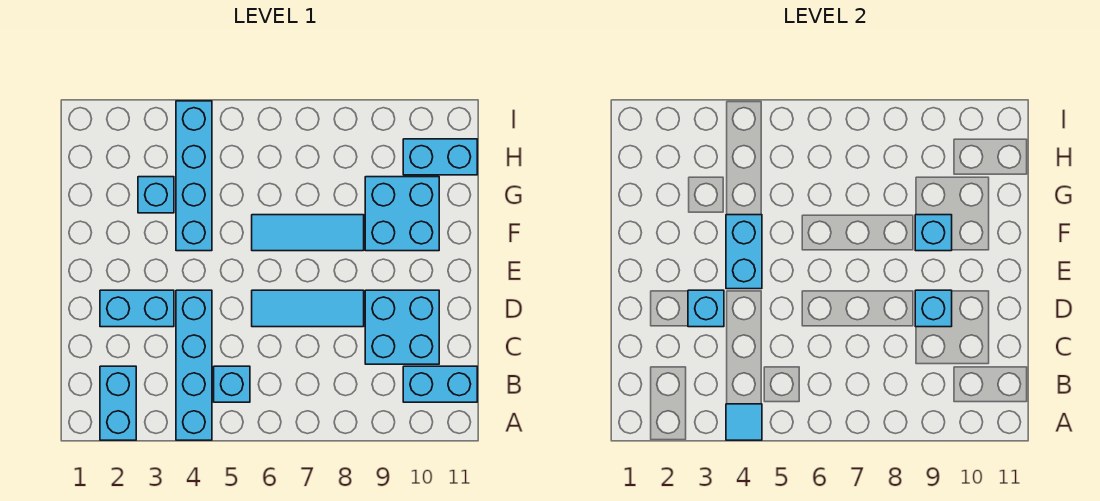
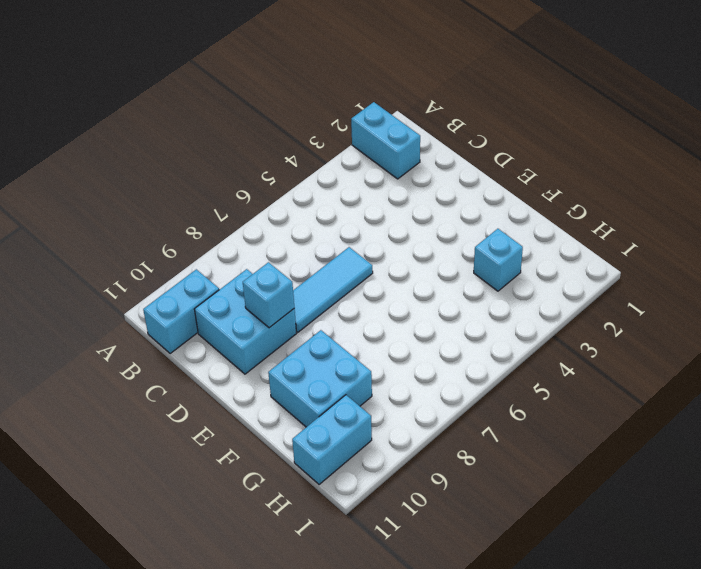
none -> cyan 1x4 brick [176,290,212,440]
none -> cyan 1x1 brick [214,366,250,402]
none -> cyan 1x2 brick [100,290,174,327]

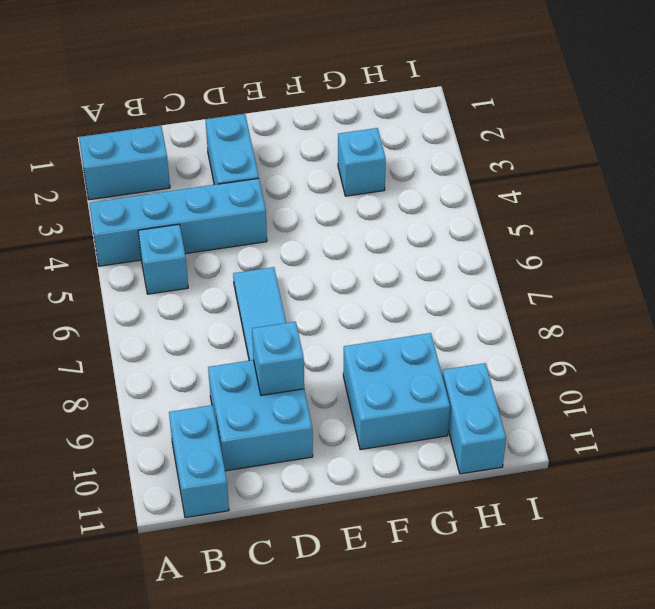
none -> cyan 1x4 brick [176,101,212,251]
none -> cyan 1x3 tile [252,215,364,251]
none -> cyan 1x1 tile [726,404,762,440]

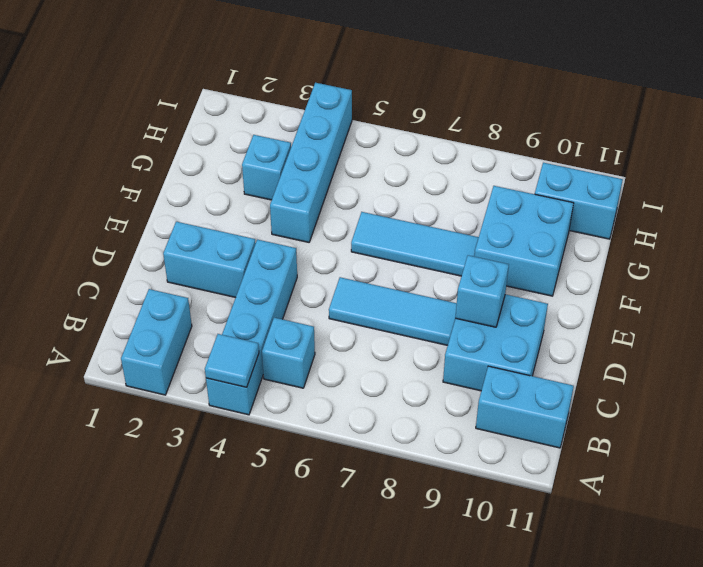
none -> cyan 1x1 brick [688,290,724,327]
none -> cyan 1x2 brick [726,215,762,289]
none -> cyan 1x1 brick [915,215,952,251]

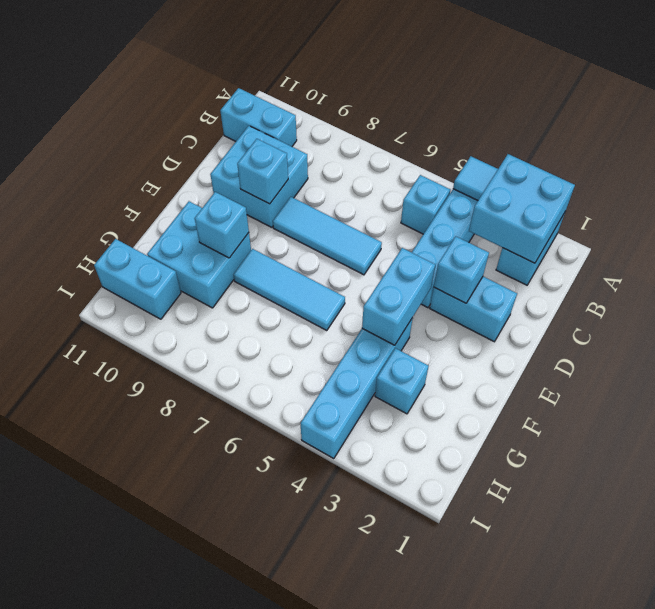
cyan 2x2 brick [469,154,575,263] -> none

